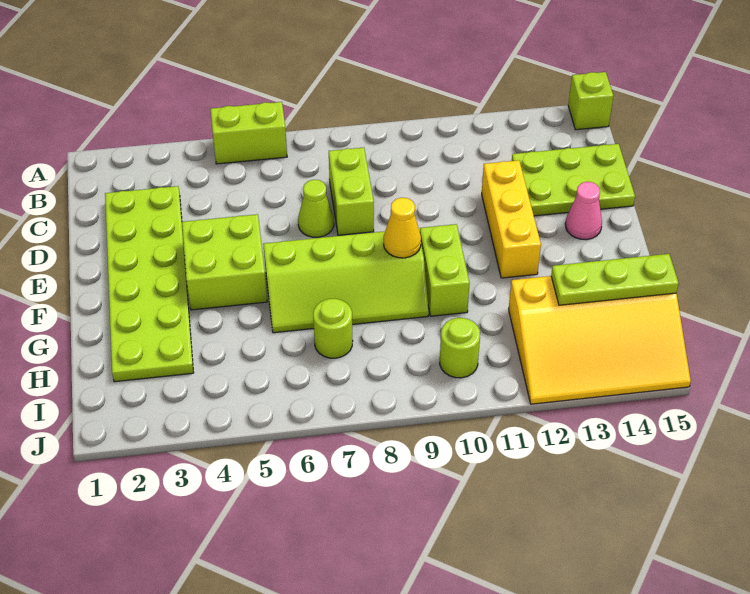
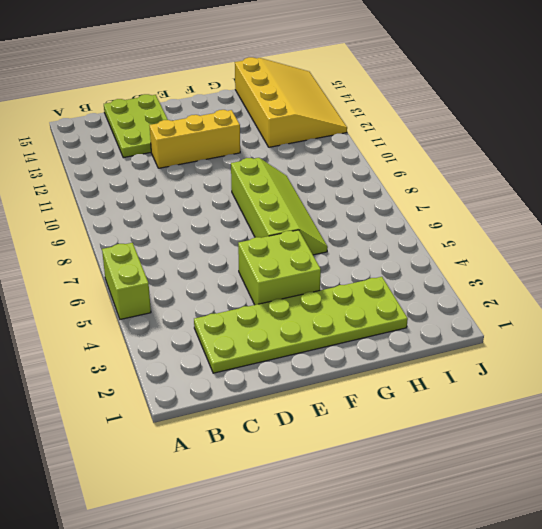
none -> lime 1x1 brick [568,72,613,130]
none -> lime 1x2 brick [329,148,374,235]
none -> lime 1x1 cone [298,180,334,237]

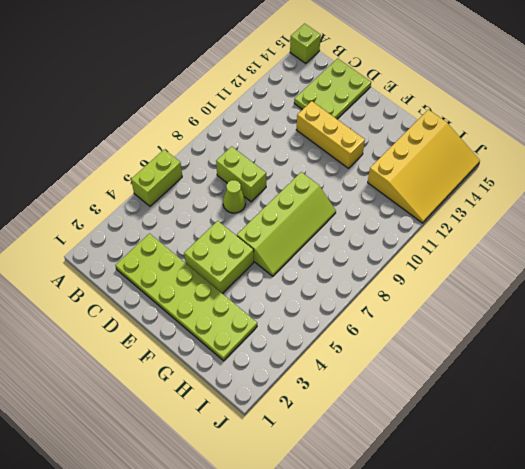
none -> pink 1x1 cone [565,182,602,240]
none -> lime 1x2 brick [420,224,470,316]
none -> lime 1x1 round brick [313,299,353,358]

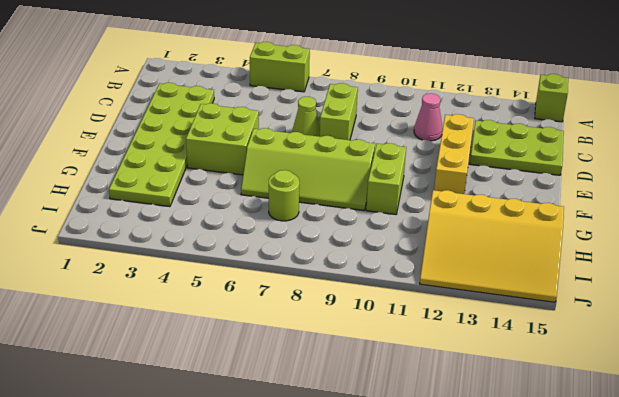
pink 1x1 cone [414,93,443,141] -> pink 1x1 cone moved to [565,182,602,240]
none -> lime 1x1 round brick [440,318,480,378]
none -> yellow 1x1 cone [384,198,421,258]
none -> lime 1x3 plate [551,254,679,305]

